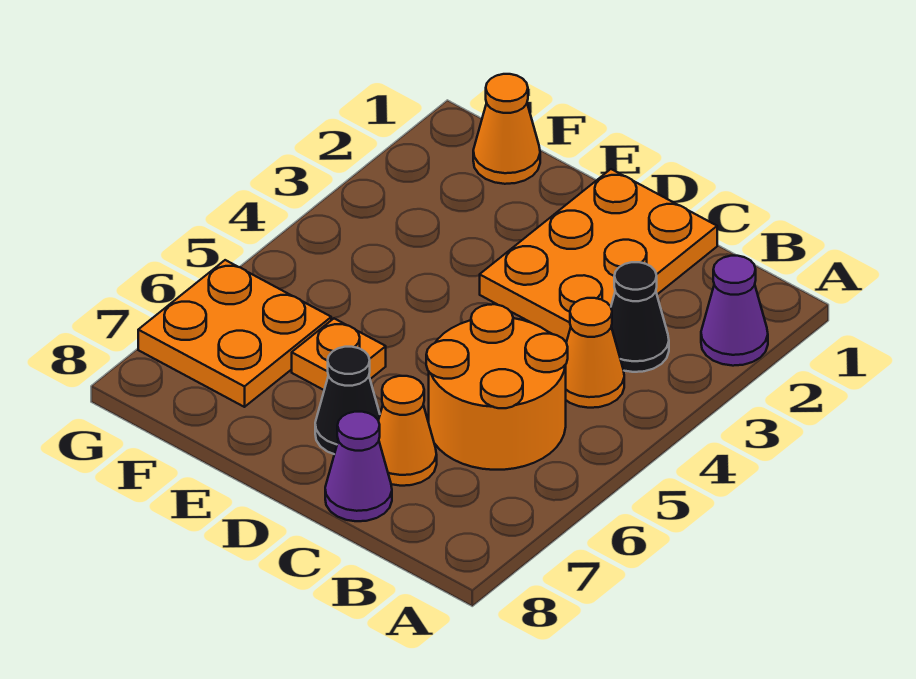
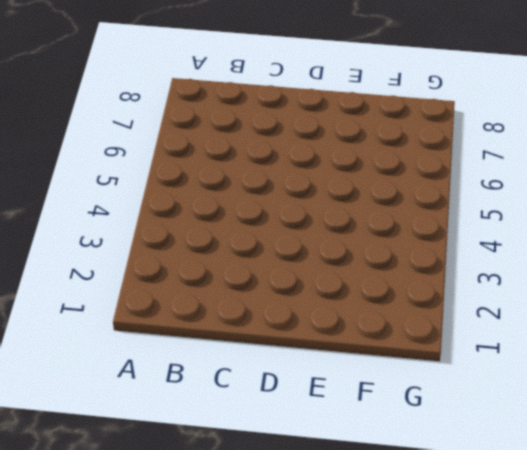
none -> purple 1x1 cone [701,256,768,366]
none -> black 1x1 cone [611,262,669,372]

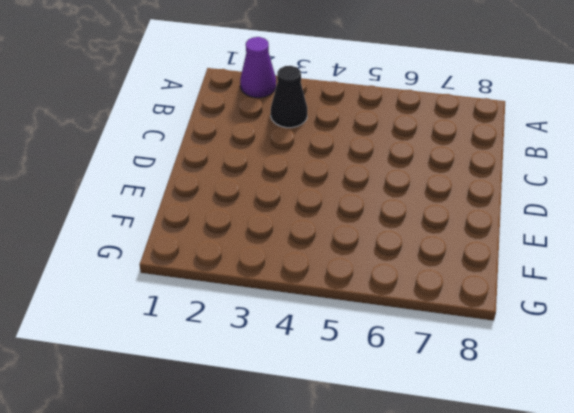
none -> orange 1x1 cone [566,298,624,408]
none -> orange 2x2 round brick [426,304,568,470]

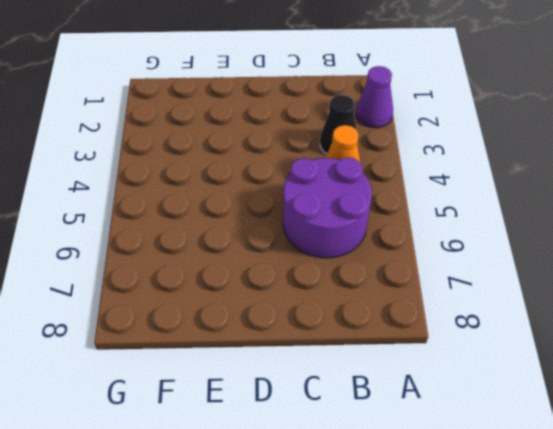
purple 2x2 round brick [283,157,372,258] -> orange 2x2 round brick [426,304,568,470]
none -> orange 2x3 plate [480,169,717,342]
none -> orange 1x1 cone [378,376,437,486]

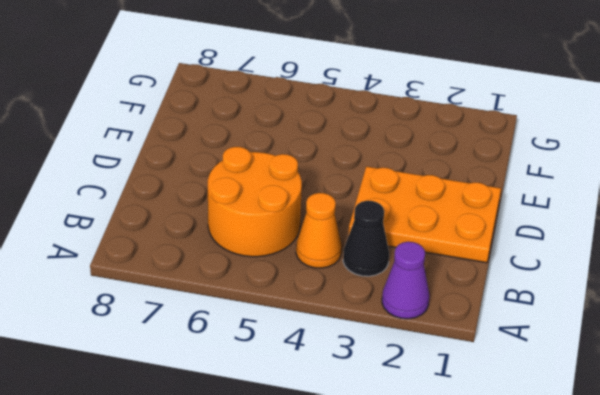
none -> orange 1x1 cone [378,376,437,486]
none -> purple 1x1 cone [325,412,392,521]

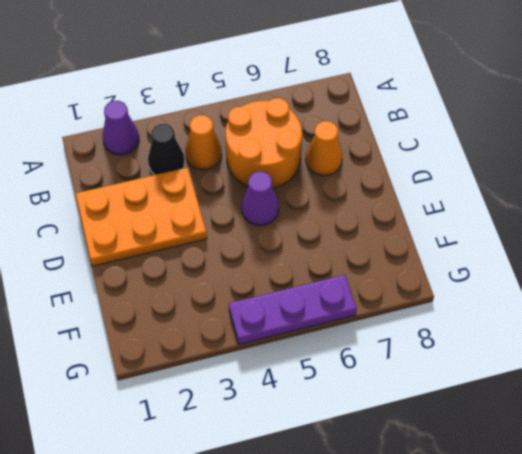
purple 1x1 cone [242,172,279,226] -> purple 1x1 cone moved to [325,412,392,521]
purple 1x3 plate [229,275,357,344] -> orange 2x2 plate [138,260,331,407]
none -> black 1x1 cone [315,347,380,454]
none -> orange 1x1 plate [292,319,386,390]

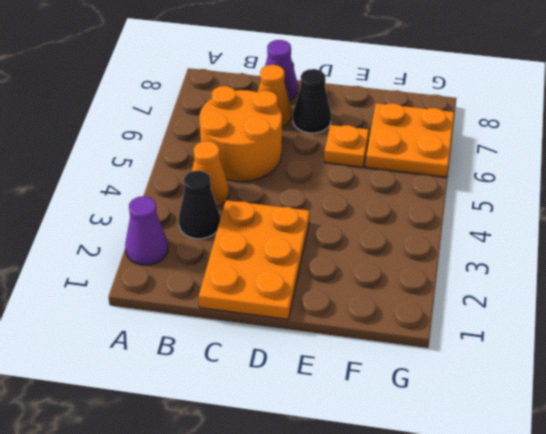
none -> orange 1x1 cone [473,74,540,184]

